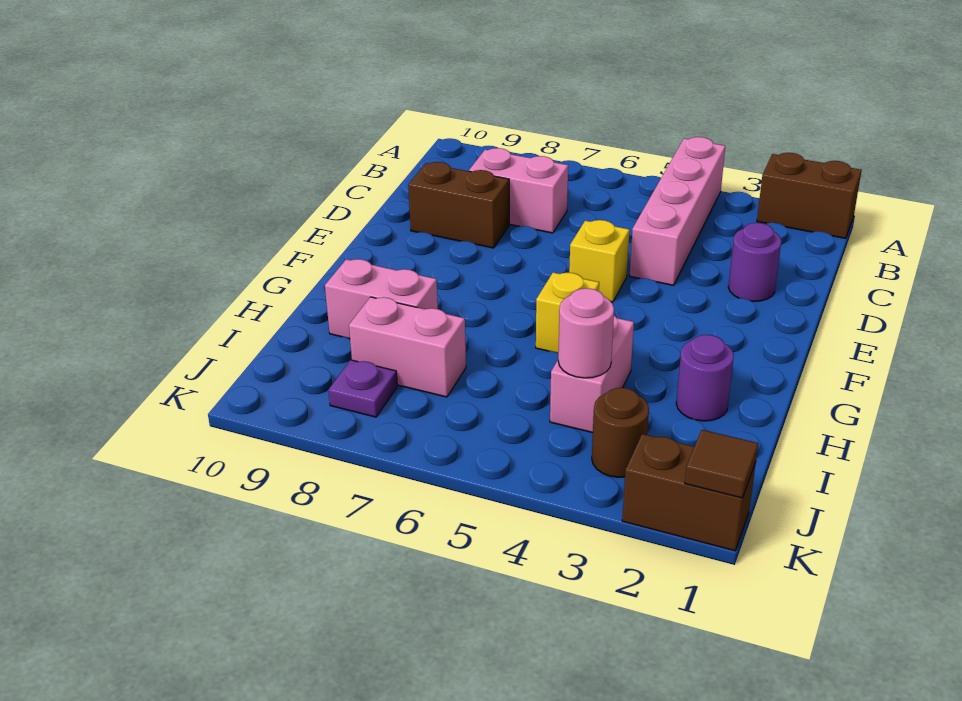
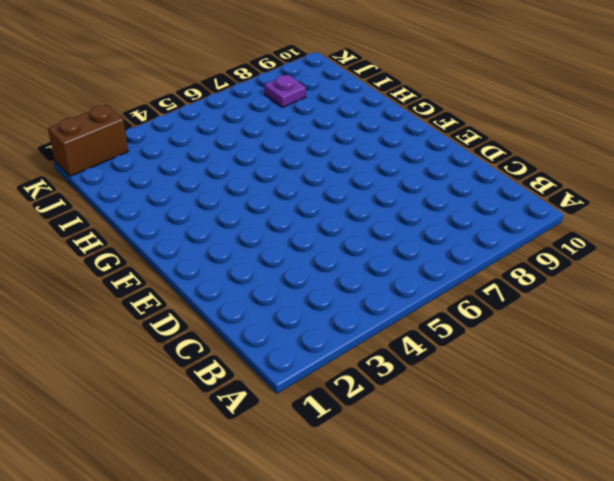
none -> brown 1x2 brick [757,153,862,238]
none -> pink 1x4 brick [630,137,725,285]
none -> pink 1x2 brick [469,148,568,233]

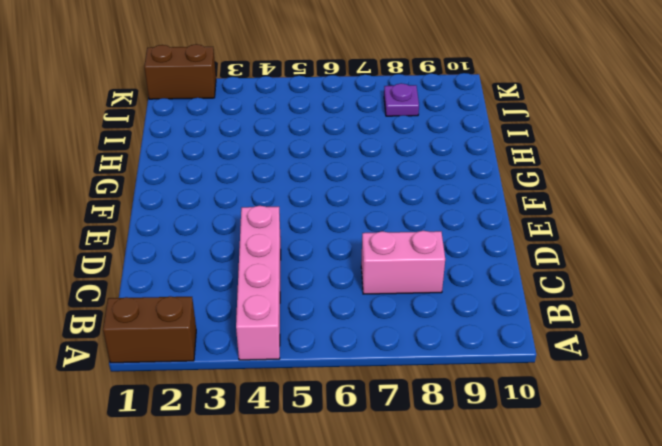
none -> purple 1x1 round brick [728,223,781,301]
none -> brown 1x2 brick [408,162,509,248]
none -> yellow 1x1 brick [569,220,629,302]

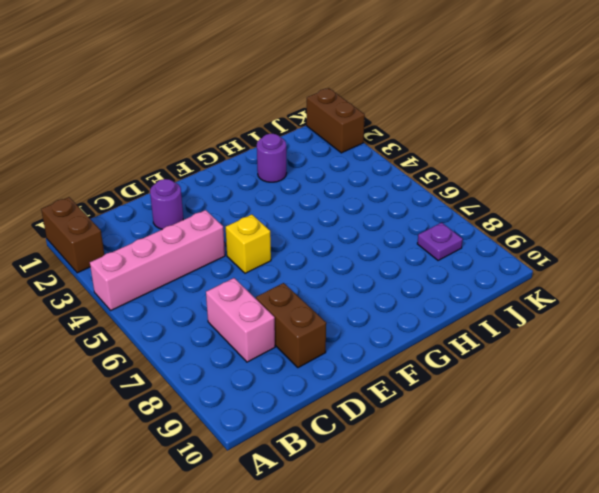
none -> yellow 1x1 brick [536,272,599,353]
none -> pink 1x2 brick [550,316,634,433]
none -> pink 1x2 brick [325,259,438,339]

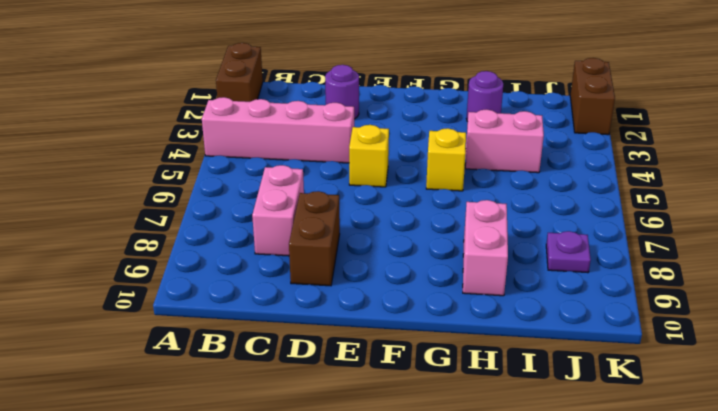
none -> pink 1x2 brick [349,297,466,397]
none -> brown 1x1 round brick [592,388,649,477]
none -> pink 1x1 round brick [558,288,614,378]

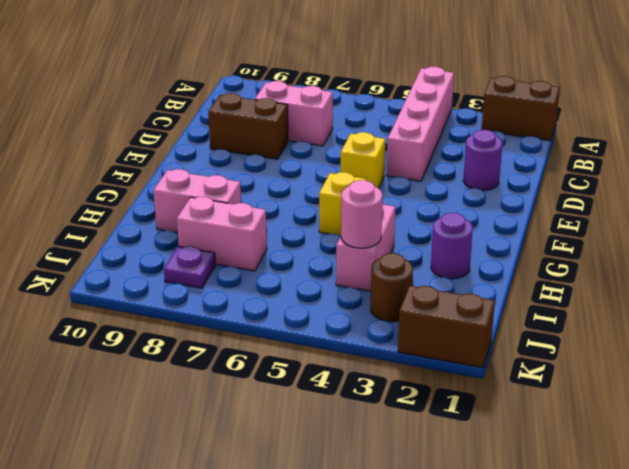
none -> brown 1x1 tile [685,430,758,498]

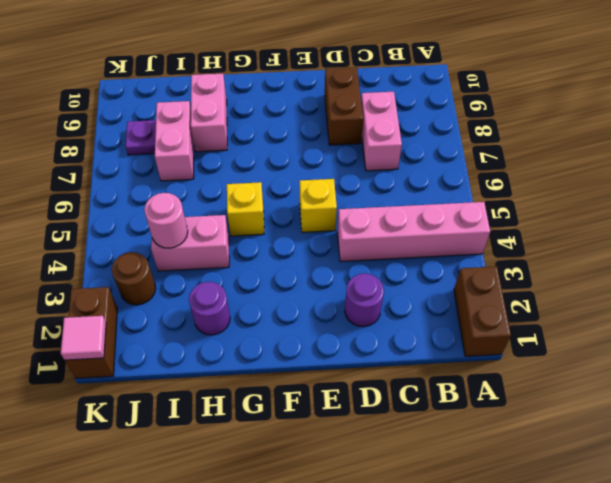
pink 1x1 tile [61,316,106,360] -> brown 1x1 tile [685,430,758,498]

